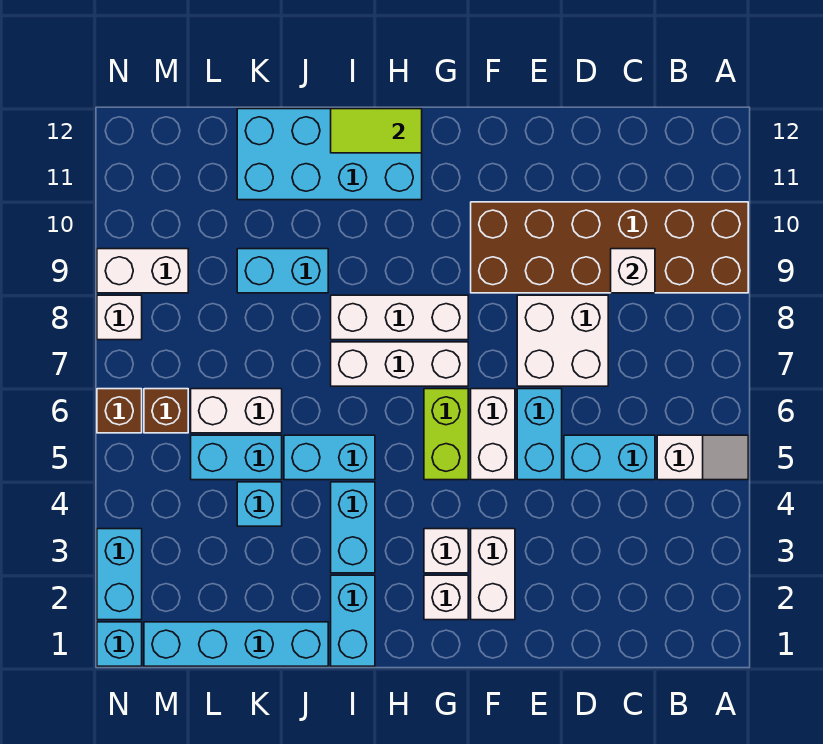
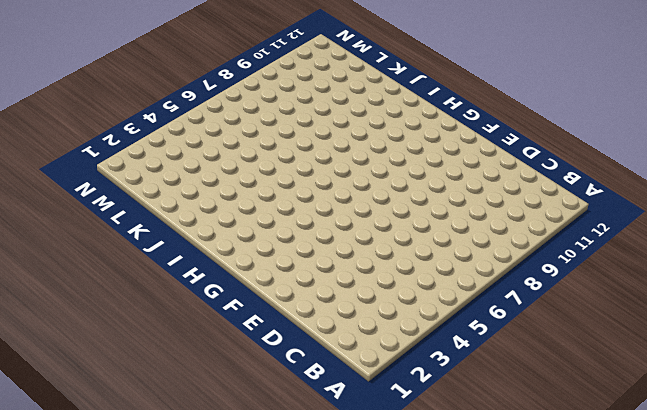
none -> white 1x2 slope [657,435,748,480]
none -> brown 2x6 brick [471,202,748,293]
none -> cyan 1x2 brick [564,435,655,480]

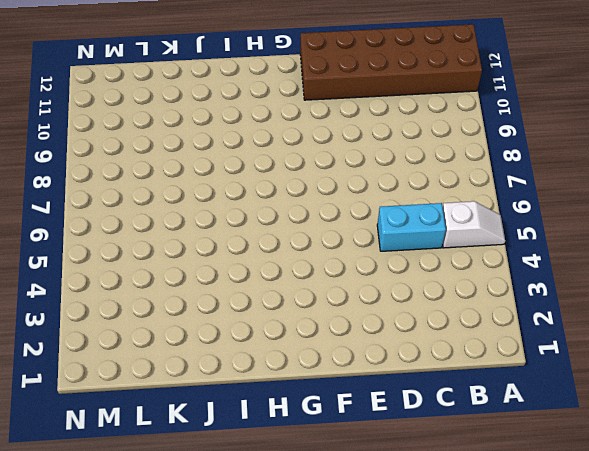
brown 2x6 brick [300,24,482,100] -> brown 2x6 brick moved to [471,202,748,293]
none -> white 2x2 brick [517,295,608,386]
none -> cyan 1x2 brick [517,389,562,480]
none -> white 1x2 brick [471,529,515,620]

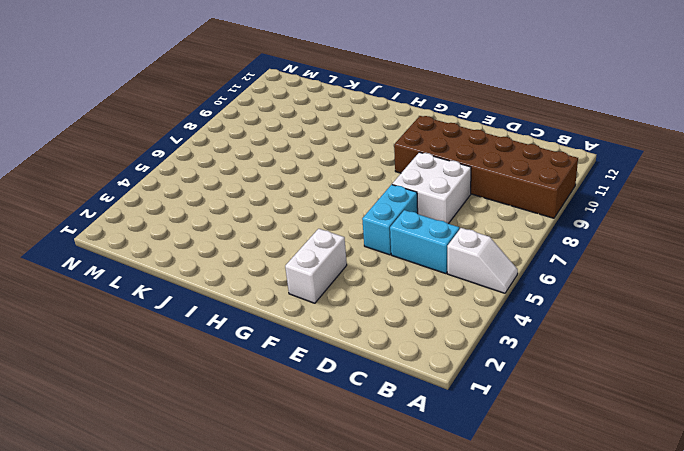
none -> white 1x2 brick [471,389,515,480]
none -> white 1x1 brick [424,575,468,620]
none -> white 1x1 brick [424,529,468,573]

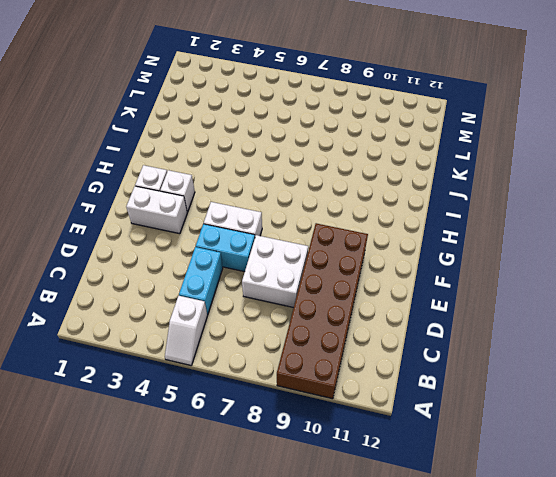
none -> lime 1x2 brick [424,389,468,480]
none -> white 1x3 brick [331,342,468,386]
none -> white 1x3 brick [331,295,468,340]

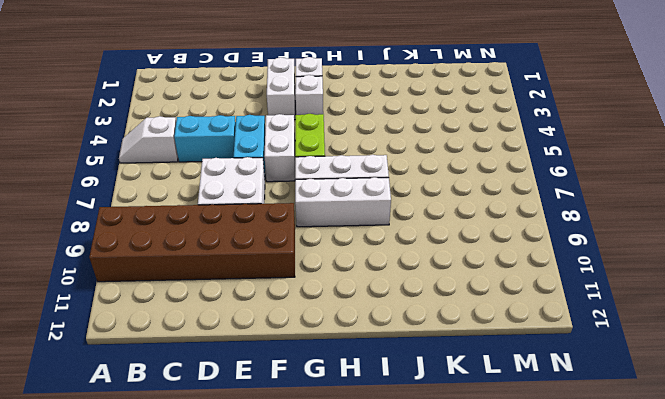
none -> cyan 2x4 brick [237,109,422,200]
none -> cyan 1x2 brick [331,575,375,666]
none -> cyan 1x2 brick [331,482,375,573]

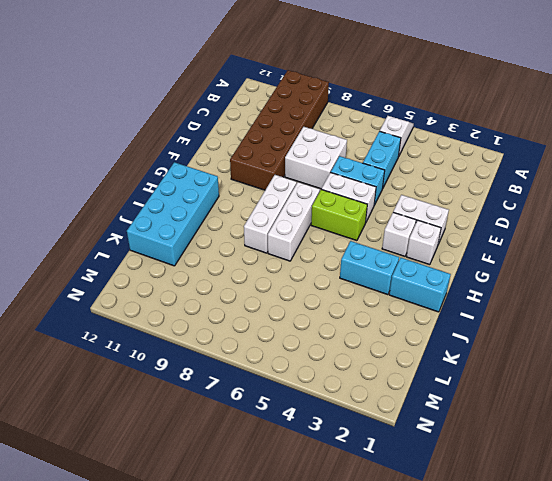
none -> cyan 1x2 brick [284,435,375,480]
none -> cyan 1x4 brick [144,622,328,666]
none -> cyan 1x2 brick [237,249,328,293]

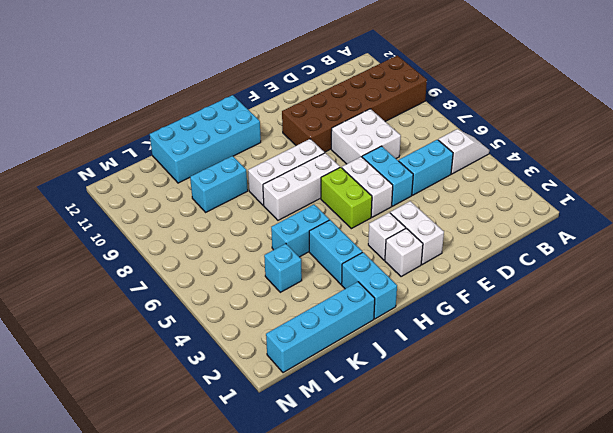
none -> cyan 1x2 brick [191,435,282,480]
none -> white 1x2 brick [191,389,282,433]
none -> brown 1x1 brick [144,389,188,433]

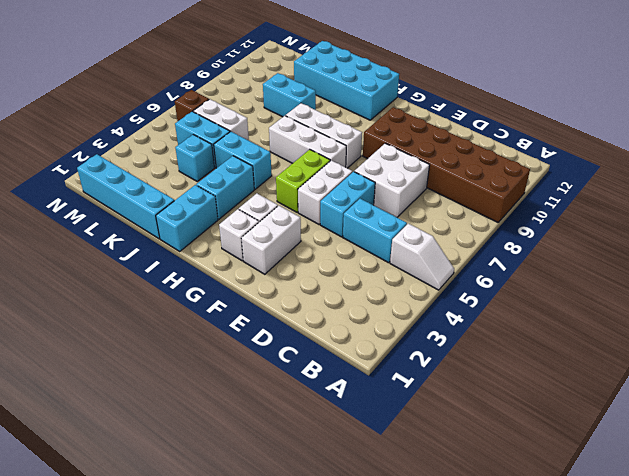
none -> white 1x2 brick [97,249,188,293]
none -> cyan 1x1 brick [97,622,142,666]
none -> cyan 1x2 brick [97,529,142,620]

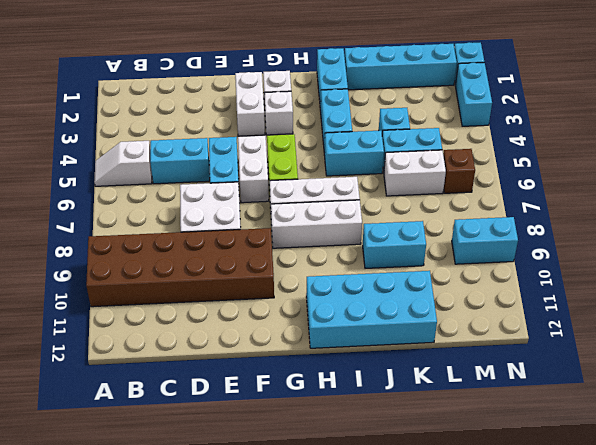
cyan 1x2 brick [452,217,518,264] -> white 1x2 brick [97,249,188,293]
none -> brown 1x1 brick [97,389,142,433]
none -> white 1x1 brick [97,295,142,340]
none -> white 1x1 brick [611,249,655,293]

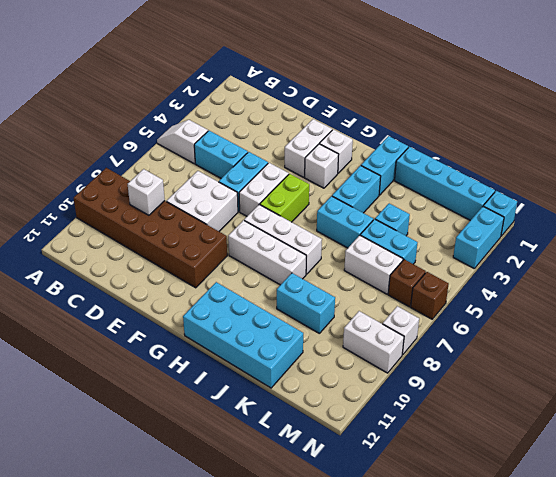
none -> lime 1x2 tile [331,109,422,153]

